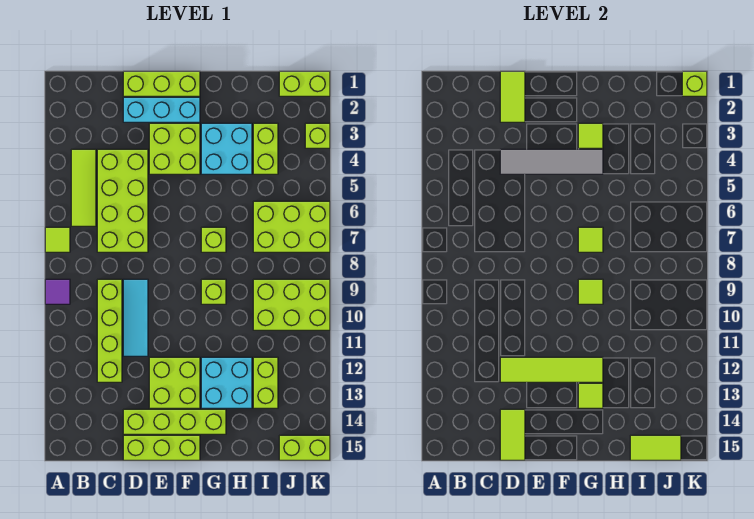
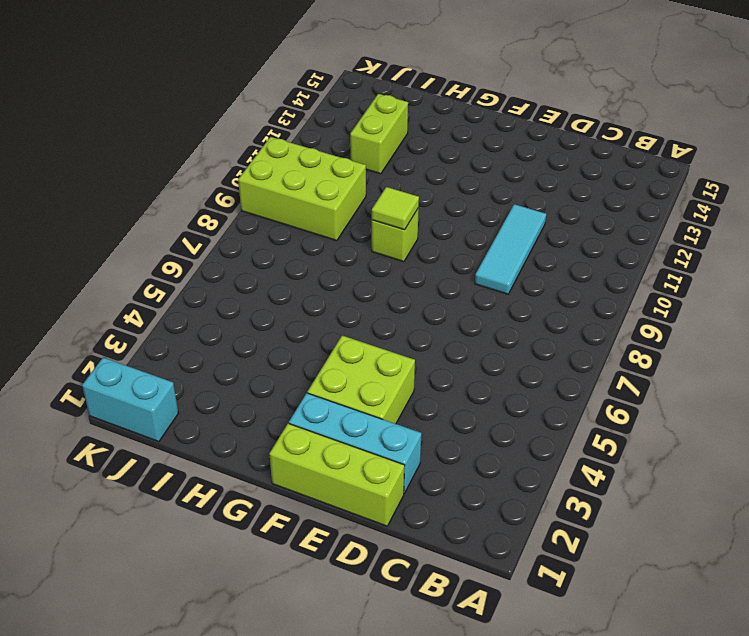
cyan 1x2 brick [82,358,178,442] -> lime 1x2 brick [279,71,330,96]
none -> lime 1x1 tile [45,227,70,252]
none -> purple 1x1 tile [45,279,70,304]
none -> lime 1x3 tile [71,149,96,226]
none -> lime 2x4 brick [97,149,148,252]

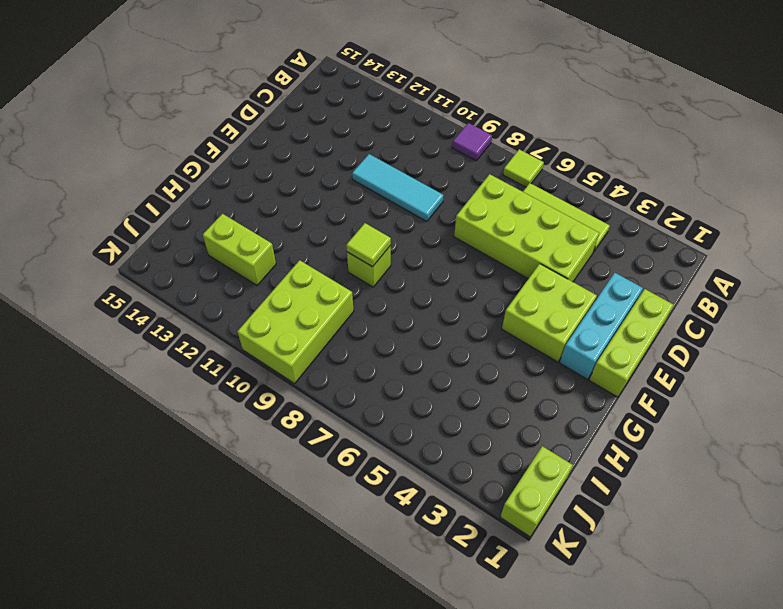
none -> lime 1x4 brick [97,279,122,382]
none -> lime 1x4 brick [123,409,226,434]
none -> lime 1x3 brick [123,435,200,460]
none -> lime 2x2 brick [149,357,200,408]

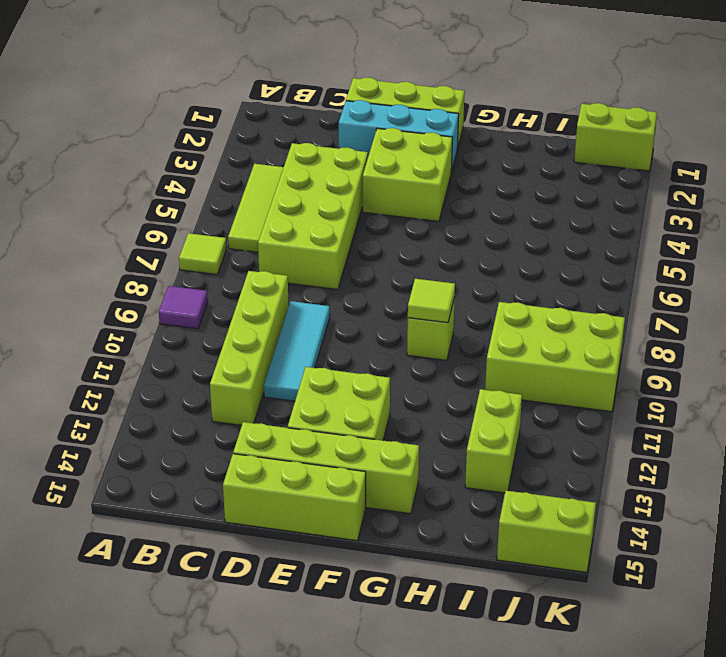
none -> cyan 2x2 brick [201,123,252,174]
none -> lime 1x1 brick [201,227,226,252]
none -> cyan 2x2 brick [201,357,252,408]
none -> lime 1x2 brick [253,123,278,174]

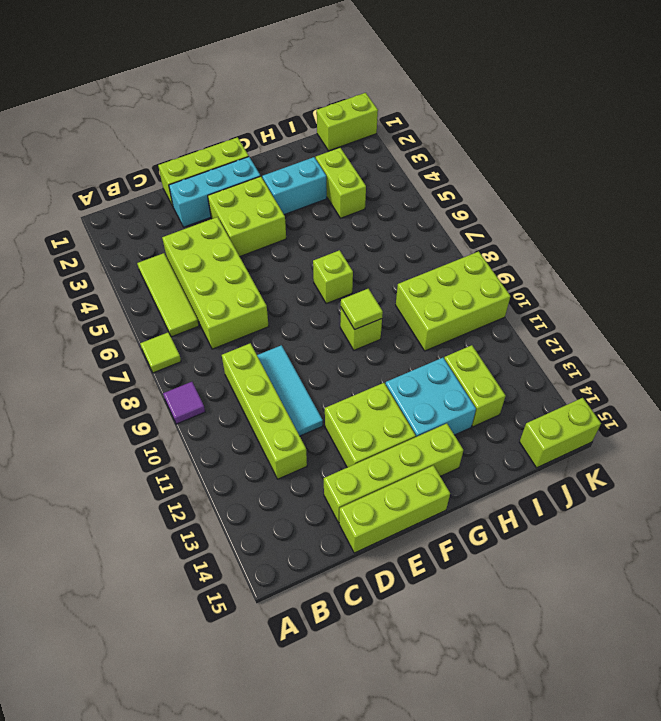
cyan 1x2 brick [262,157,327,215] -> cyan 2x2 brick [201,123,252,174]
none -> lime 2x3 brick [253,201,330,252]
none -> lime 1x1 brick [305,123,330,148]
none -> lime 1x2 tile [500,71,525,122]
none -> grey 1x4 tile [500,149,603,174]

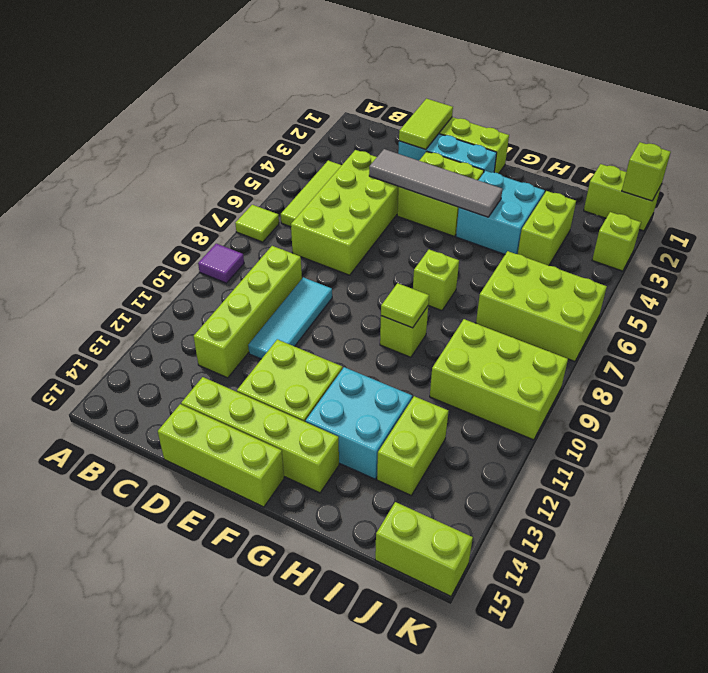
none -> lime 1x4 tile [500,357,603,382]
none -> lime 1x2 tile [500,409,525,460]
none -> lime 1x1 tile [578,123,603,148]
none -> lime 1x1 tile [578,227,603,252]

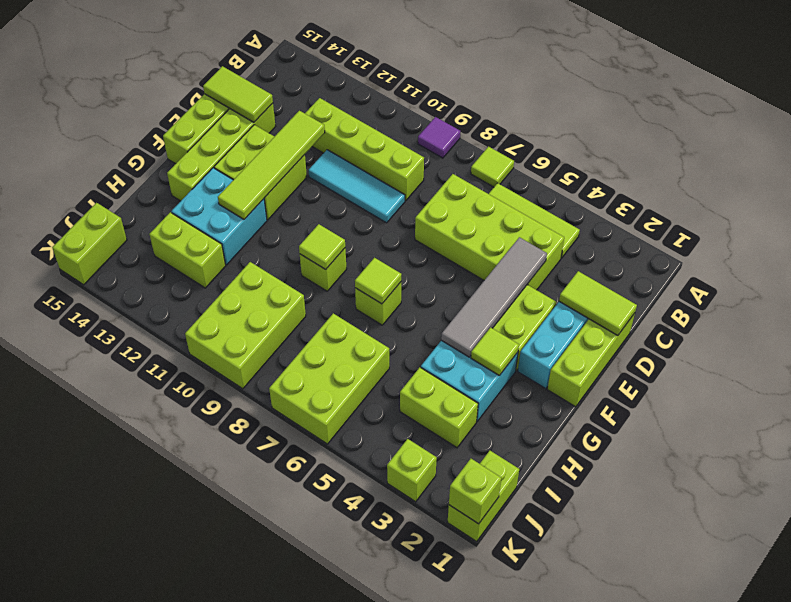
none -> lime 1x1 tile [578,383,603,408]
none -> lime 1x2 tile [630,435,681,460]

